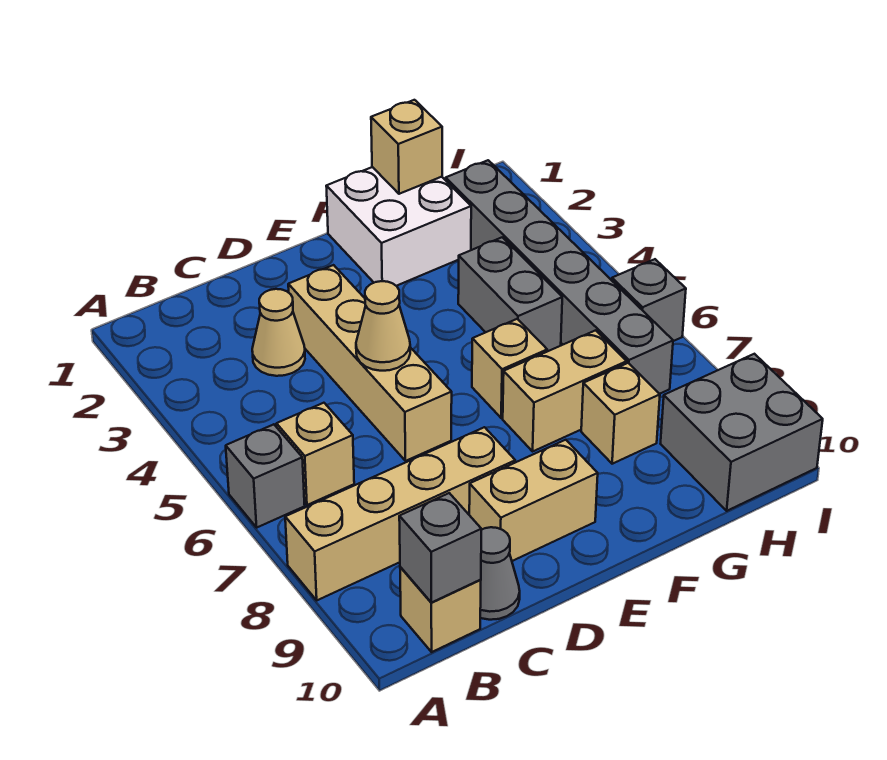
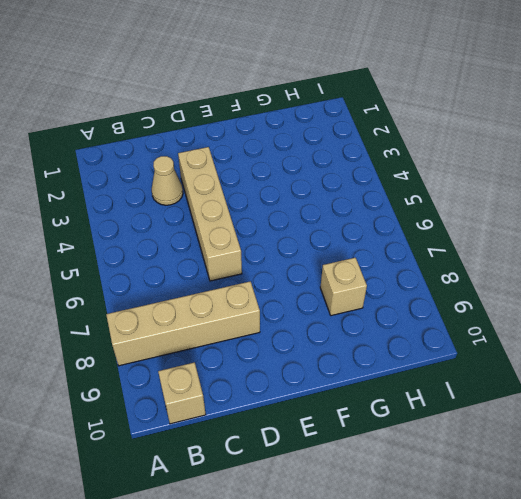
none -> grey 1x1 brick [226,424,305,527]
none -> tan 1x1 brick [277,403,354,505]
none -> grey 1x1 cone [480,527,520,620]

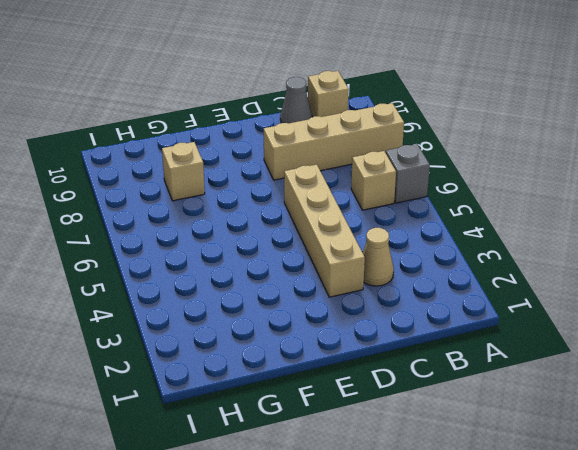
none -> tan 1x2 brick [469,440,598,561]
none -> white 2x2 brick [326,167,471,286]
none -> tan 1x1 brick [472,319,547,418]

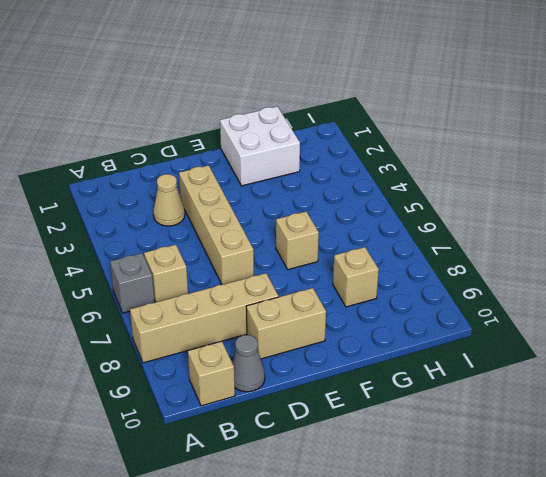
none -> tan 1x2 brick [503,330,627,451]
none -> grey 1x2 brick [458,237,562,351]
none -> grey 1x6 brick [446,160,673,394]

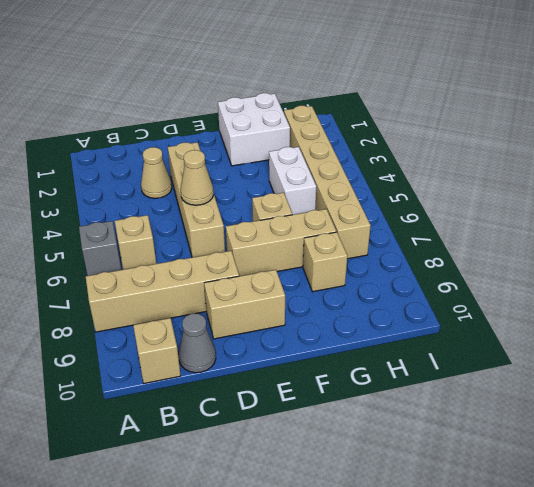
tan 1x3 brick [226,209,336,276] -> tan 1x2 brick [503,330,627,451]
white 1x2 brick [269,147,316,215] -> grey 1x2 brick [458,237,562,351]
tan 1x6 brick [284,106,371,259] -> grey 1x6 brick [446,160,673,394]
none -> grey 2x2 brick [661,354,823,511]
none -> grey 1x1 brick [612,259,686,341]
none -> grey 1x1 brick [399,493,481,603]

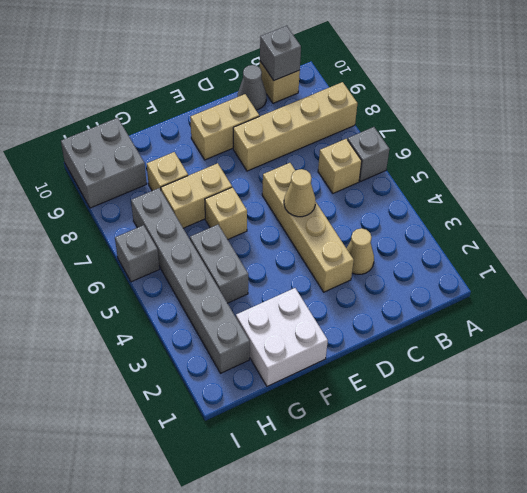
none -> tan 1x1 brick [371,100,442,194]

